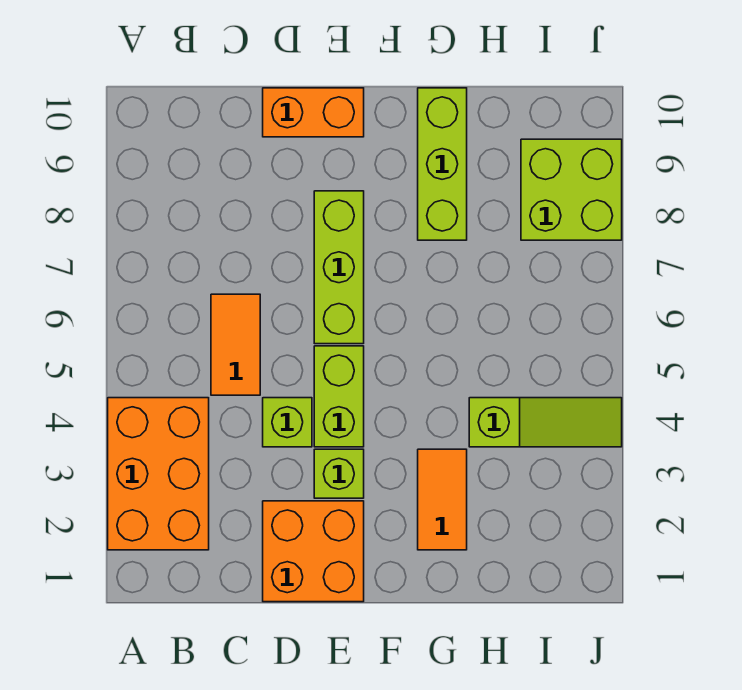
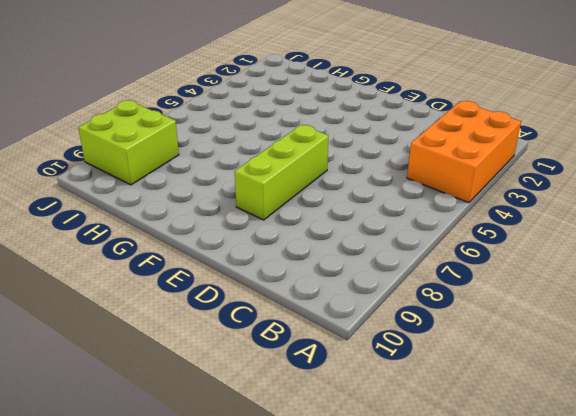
none -> orange 1x2 tile [211,294,260,395]
none -> orange 2x2 brick [263,501,364,602]
none -> lime 1x1 brick [263,398,312,447]

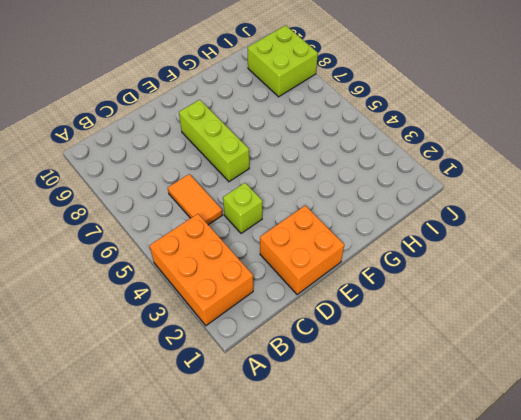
none -> orange 1x2 brick [263,88,364,137]
none -> lime 1x1 brick [314,449,364,498]
none -> lime 1x2 brick [314,346,364,447]

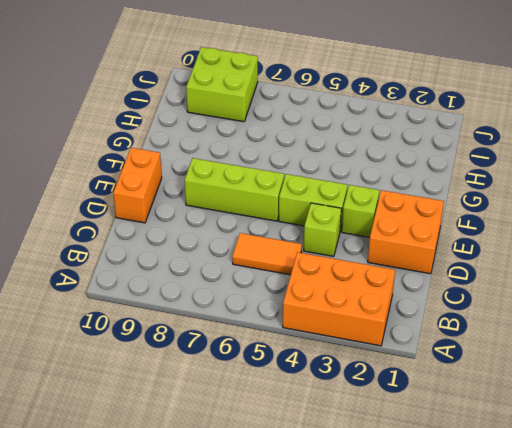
none -> orange 1x2 tile [418,449,467,550]
none -> lime 1x3 brick [418,88,467,240]
none -> lime 1x3 slope [469,398,622,447]

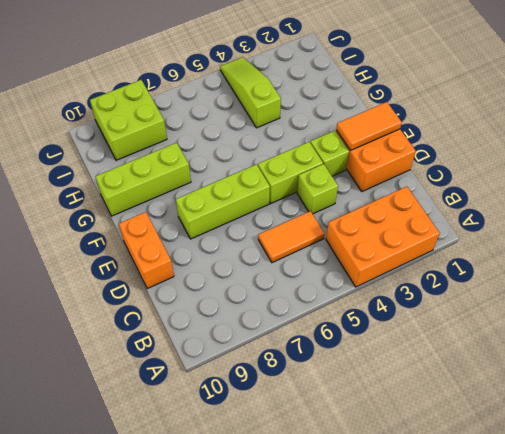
orange 1x2 tile [336,102,402,150] -> orange 1x2 tile moved to [418,449,467,550]

